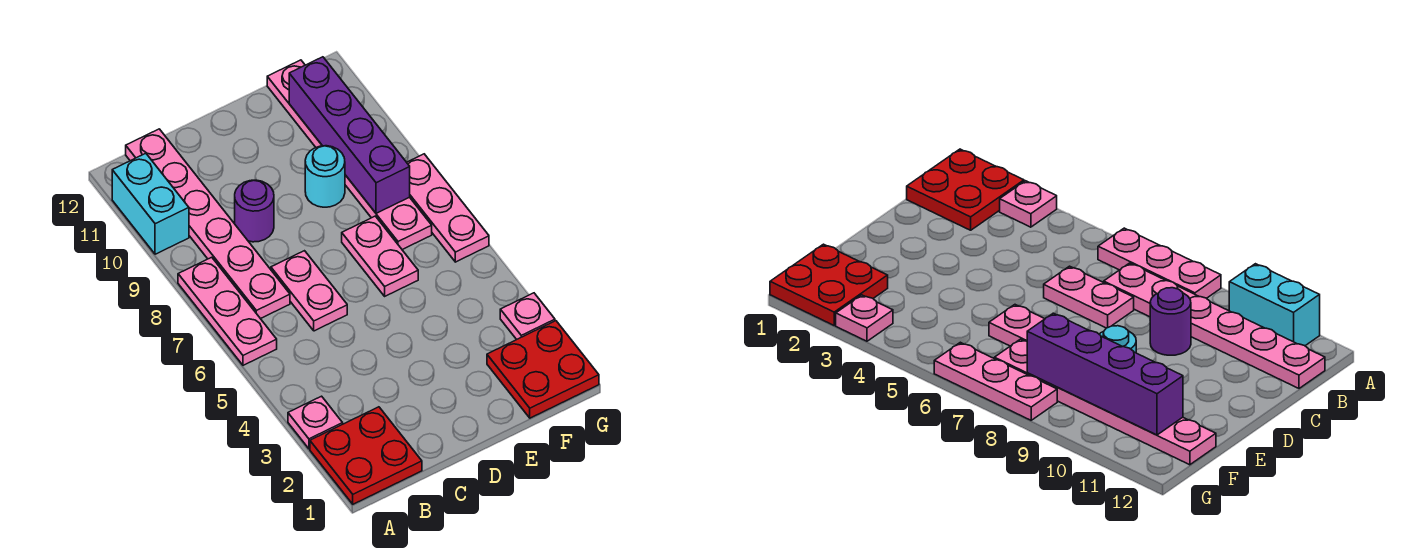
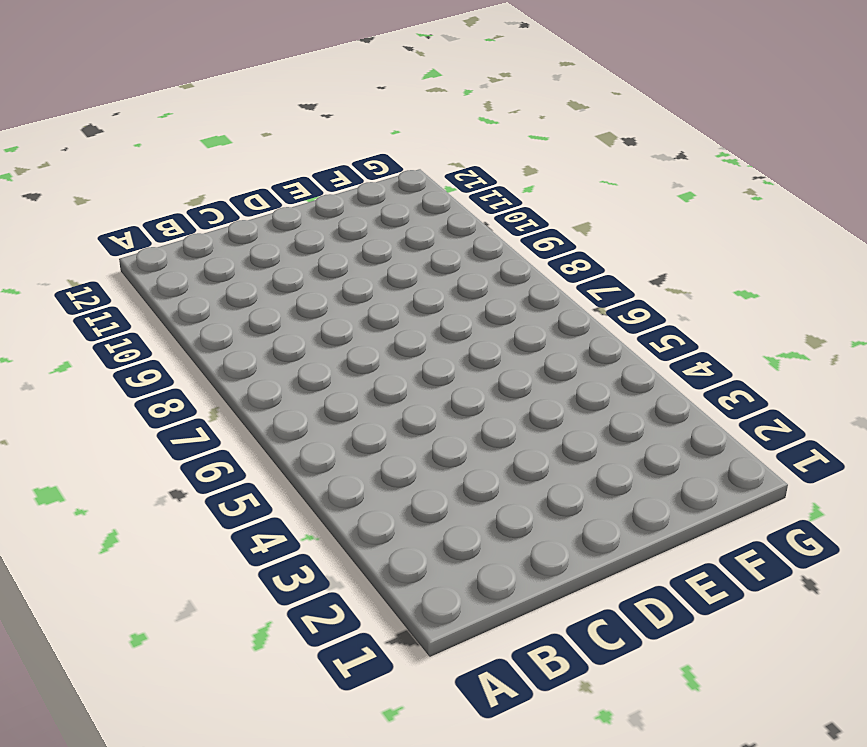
none -> red 2x2 plate [310,407,422,504]
none -> pink 1x1 plate [288,396,343,449]
none -> pink 1x3 plate [178,257,277,365]

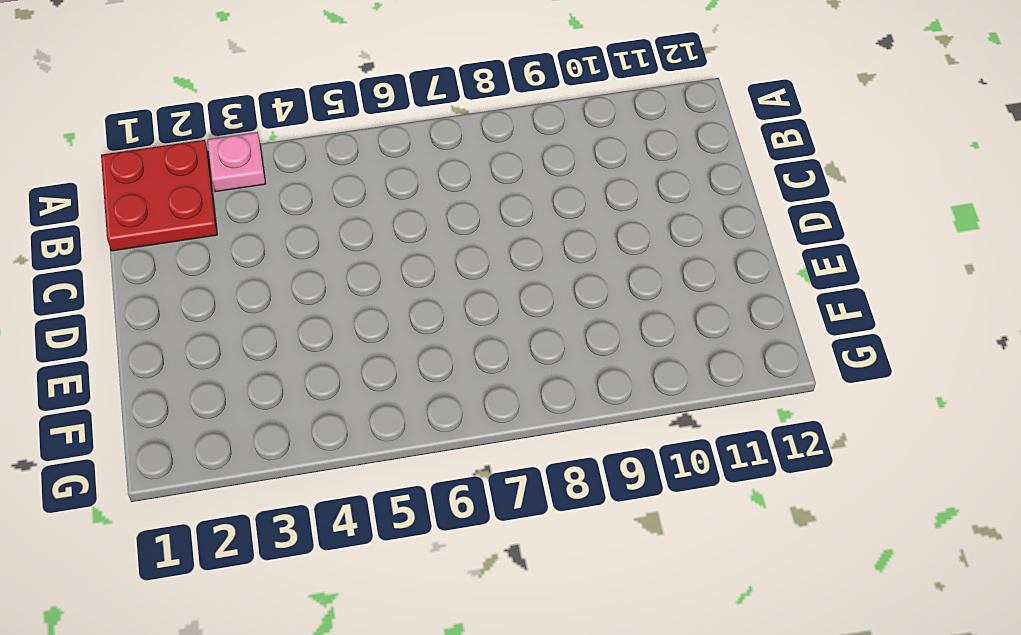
none -> pink 1x3 plate [178,257,277,365]
none -> cyan 1x2 brick [112,153,189,254]
none -> pink 1x6 plate [126,129,290,319]

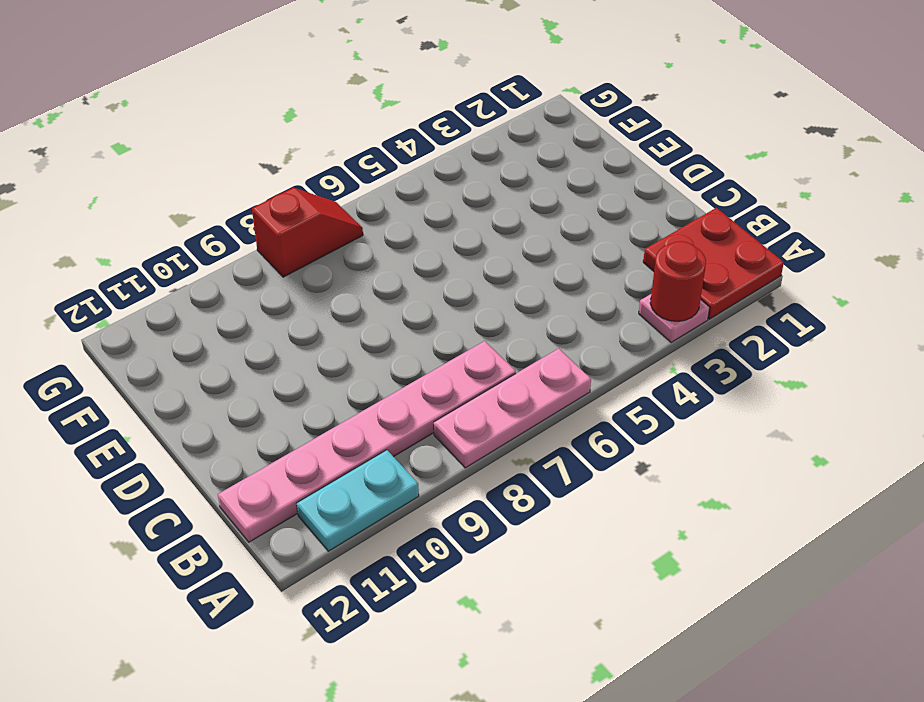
red 1x1 round brick [650,241,706,321] -> none
cyan 1x2 plate [297,450,419,551] -> cyan 1x2 brick [112,153,189,254]
red 1x2 slope [252,188,363,277] -> pink 1x3 plate [407,154,489,262]
none -> pink 1x2 plate [271,251,347,331]
none -> purple 1x1 round brick [235,180,274,242]
none -> pink 1x2 plate [342,216,418,296]

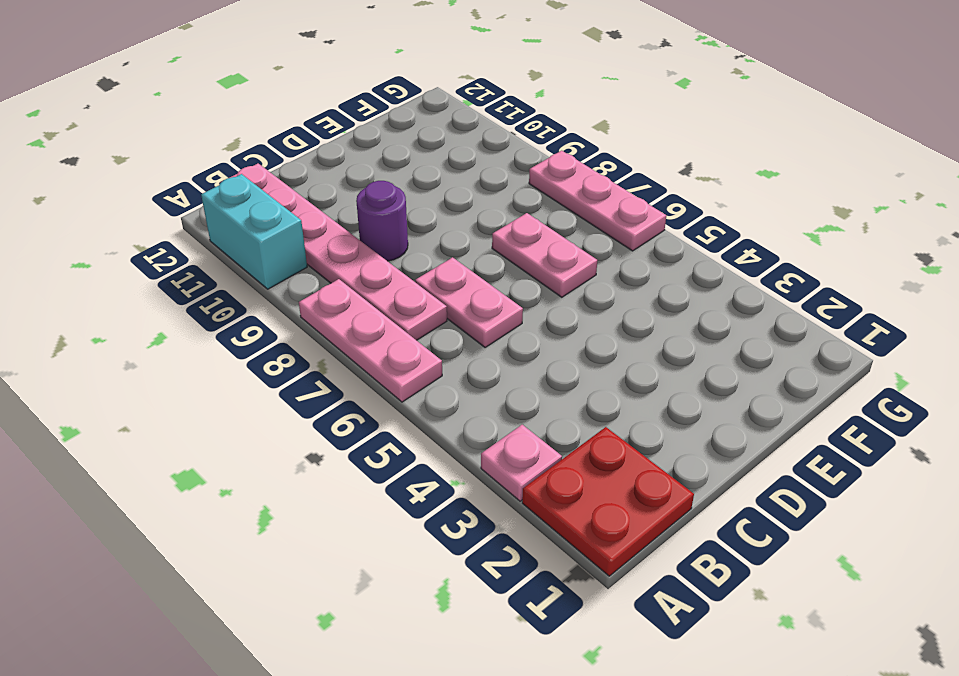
none -> cyan 1x1 round brick [305,146,345,207]
none -> red 2x2 plate [487,321,599,418]
none -> pink 1x6 plate [267,60,432,250]

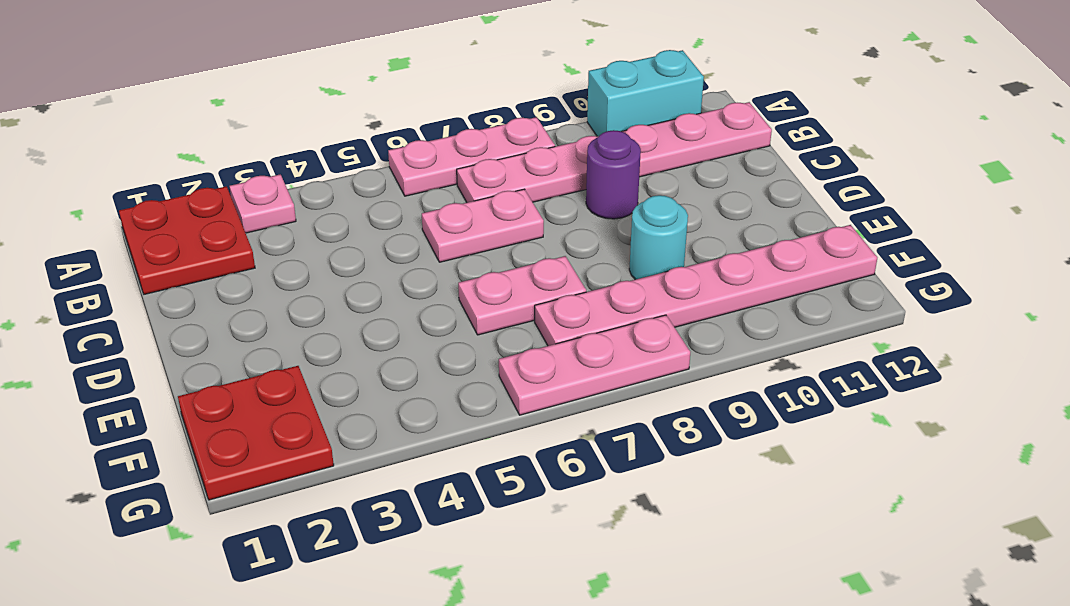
none -> pink 1x1 plate [500,293,555,340]
none -> purple 1x4 brick [289,57,410,213]

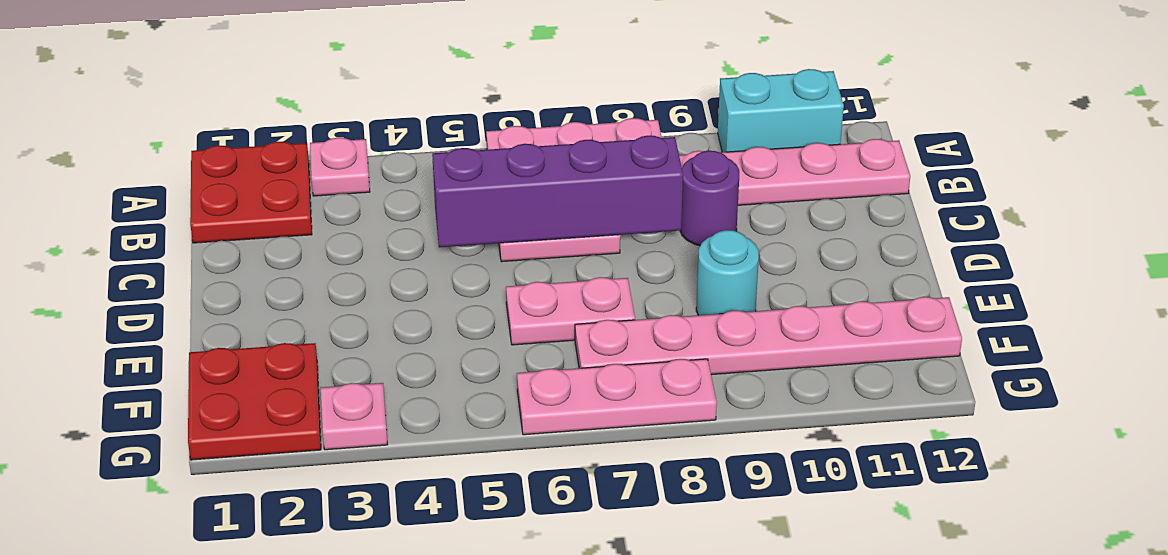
purple 1x4 brick [432,136,683,247] -> purple 1x4 brick moved to [289,57,410,213]

